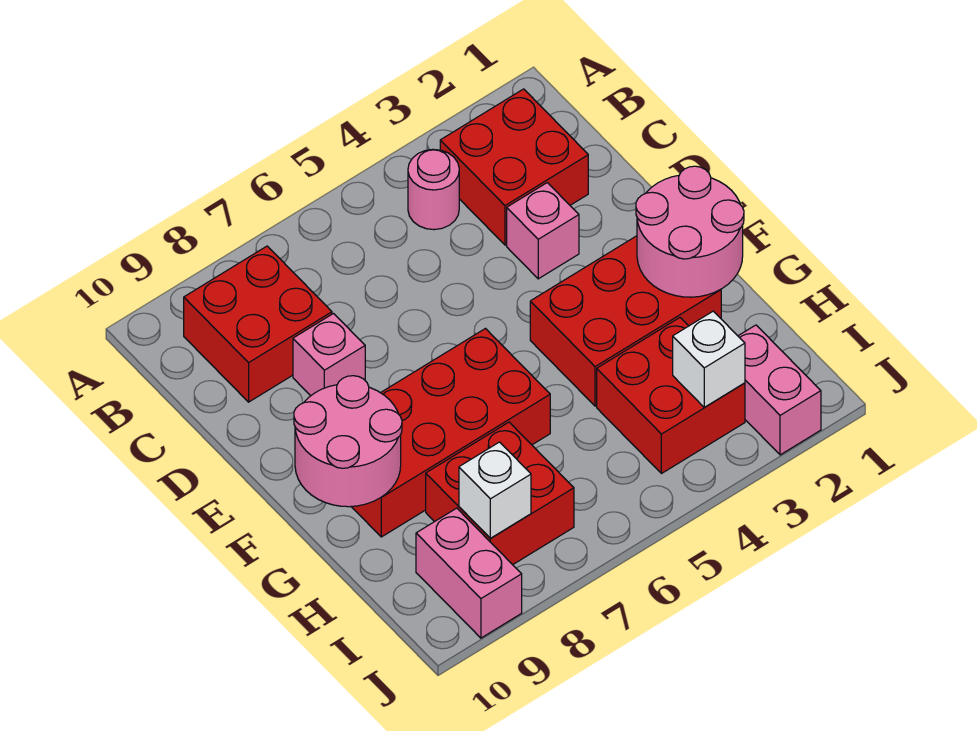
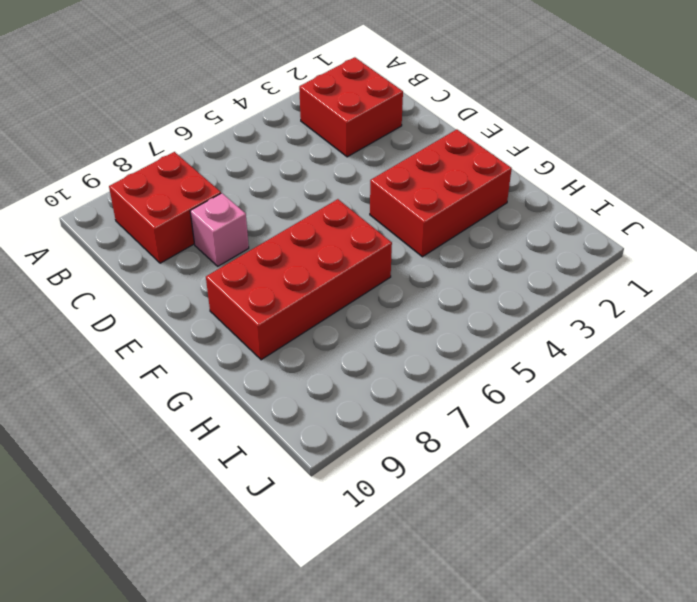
none -> pink 1x1 round brick [408,149,459,230]
none -> pink 1x1 brick [507,183,579,279]
none -> red 2x2 brick [597,318,745,474]

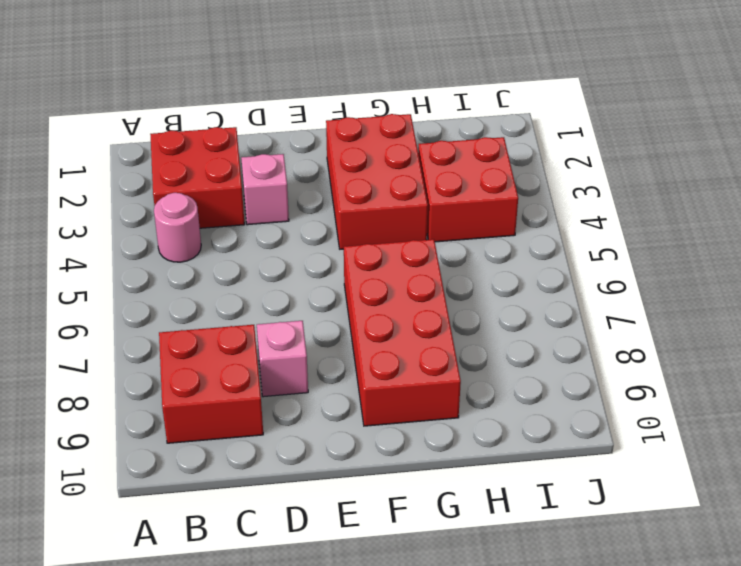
none -> red 2x2 brick [426,422,574,565]
none -> pink 1x2 brick [738,325,821,455]
none -> pink 1x2 brick [416,508,522,638]

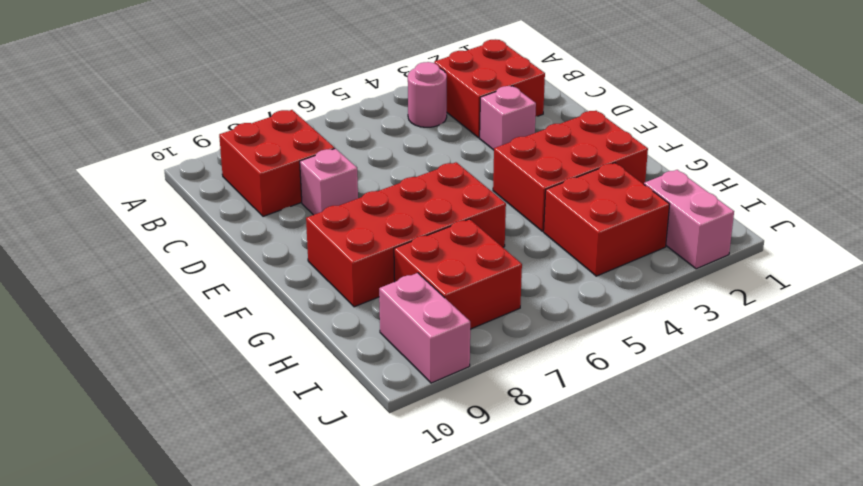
none -> pink 2x2 round brick [636,166,744,297]
none -> pink 2x2 round brick [294,376,402,507]
none -> white 1x1 brick [673,311,745,407]

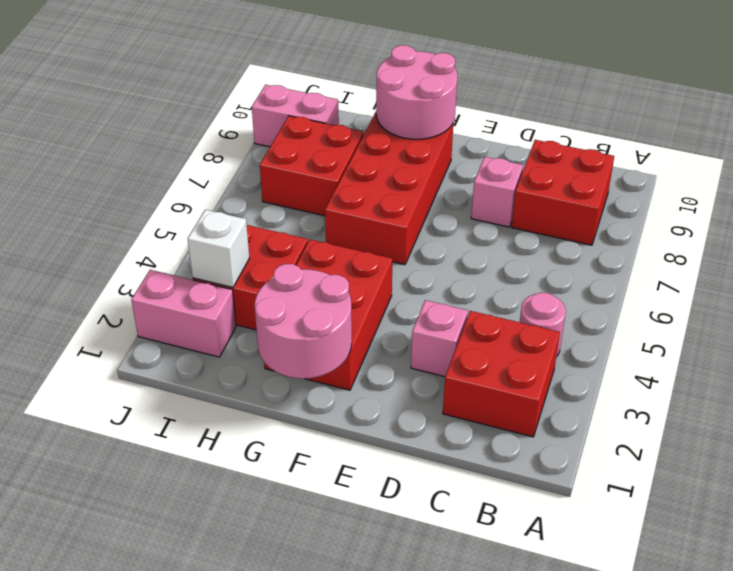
none -> white 1x1 brick [459,442,531,538]

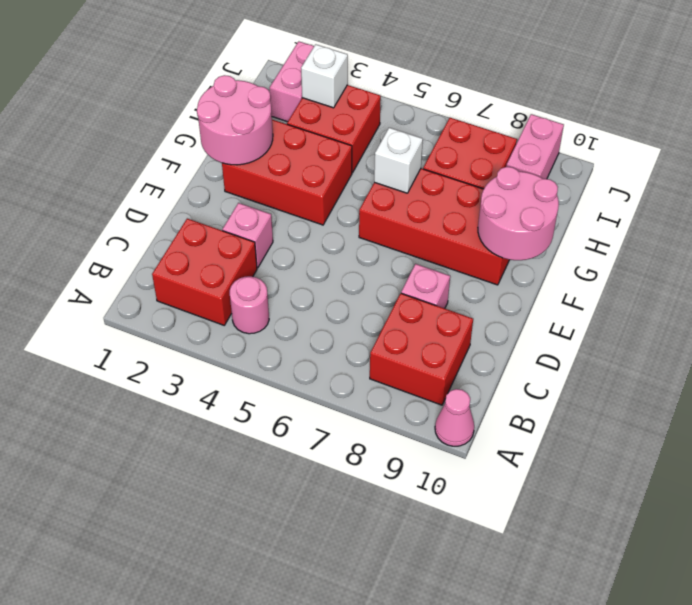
pink 1x1 cone [435,389,474,446] -> none
white 1x1 brick [374,128,423,193] -> white 1x1 brick moved to [459,442,531,538]

